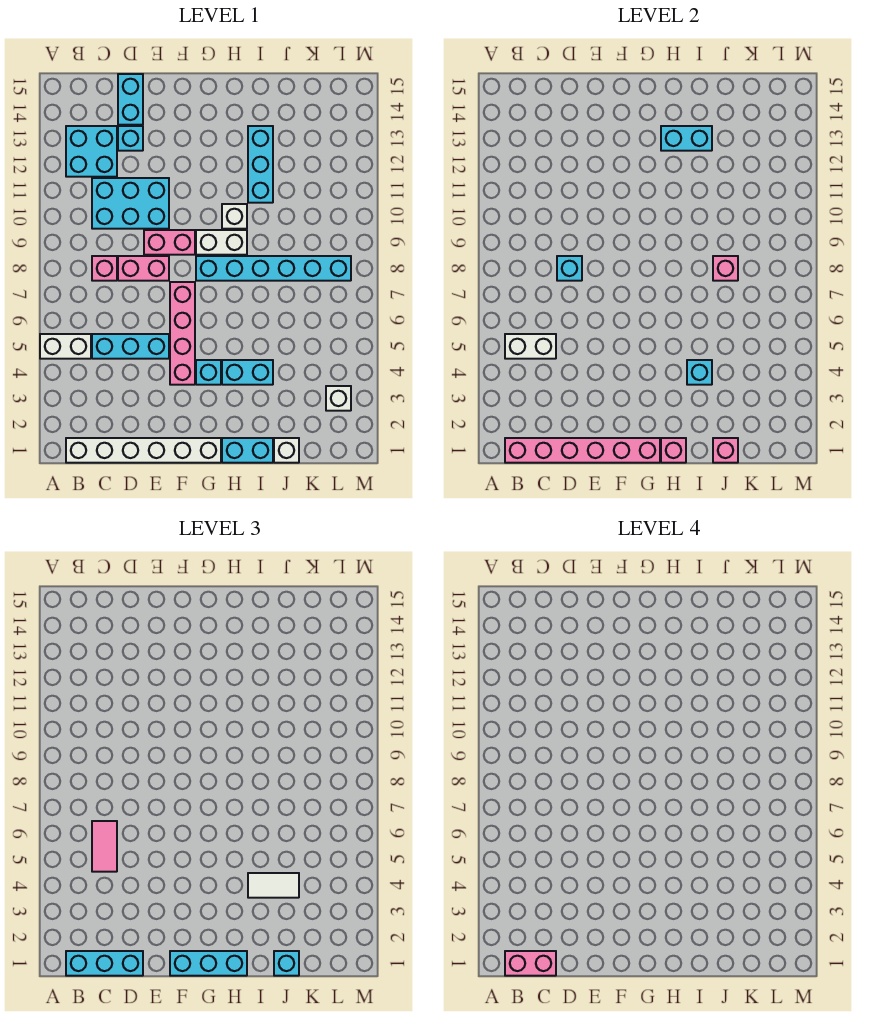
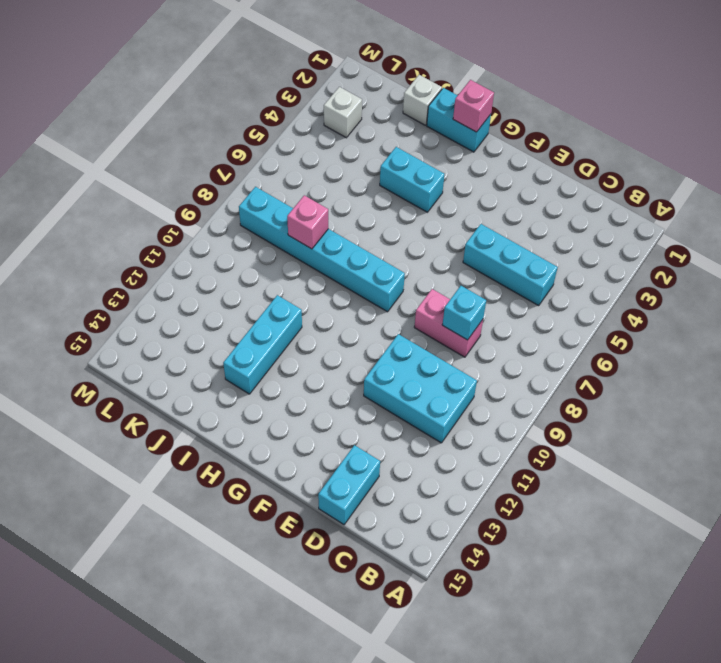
none -> white 1x2 brick [40,334,91,359]
none -> white 1x6 brick [66,438,221,463]
none -> cyan 2x2 brick [66,126,117,177]
none -> pink 1x1 brick [92,256,117,281]

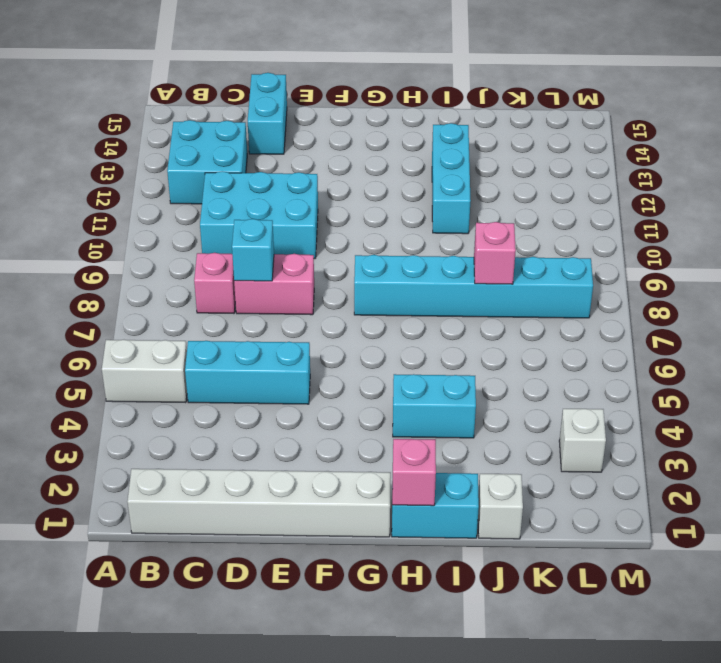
none -> cyan 1x1 brick [118,126,143,151]
none -> pink 1x2 brick [144,230,195,255]
none -> pink 1x4 brick [170,282,195,385]
none -> cyan 1x1 brick [196,360,221,385]

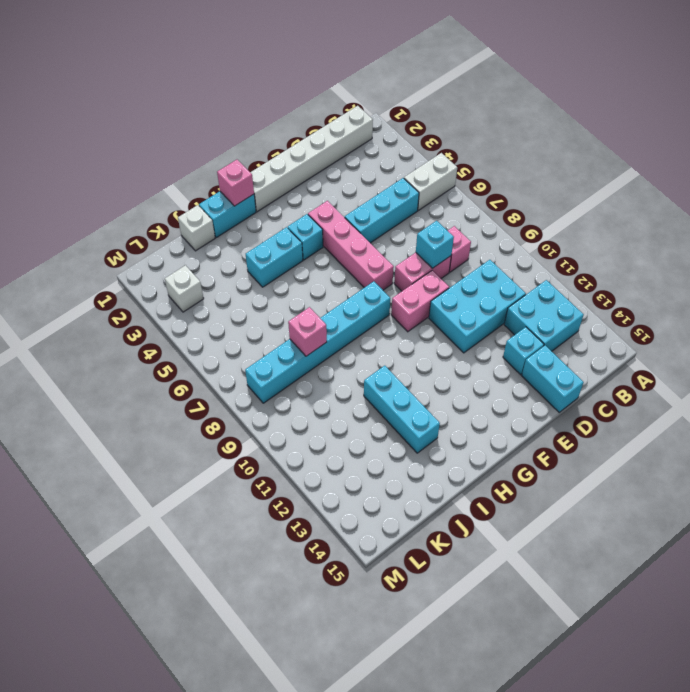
none -> white 1x2 brick [196,230,247,255]
none -> white 1x1 brick [222,204,247,229]
none -> pink 1x6 brick [505,438,660,463]
none -> white 1x2 brick [505,334,556,359]

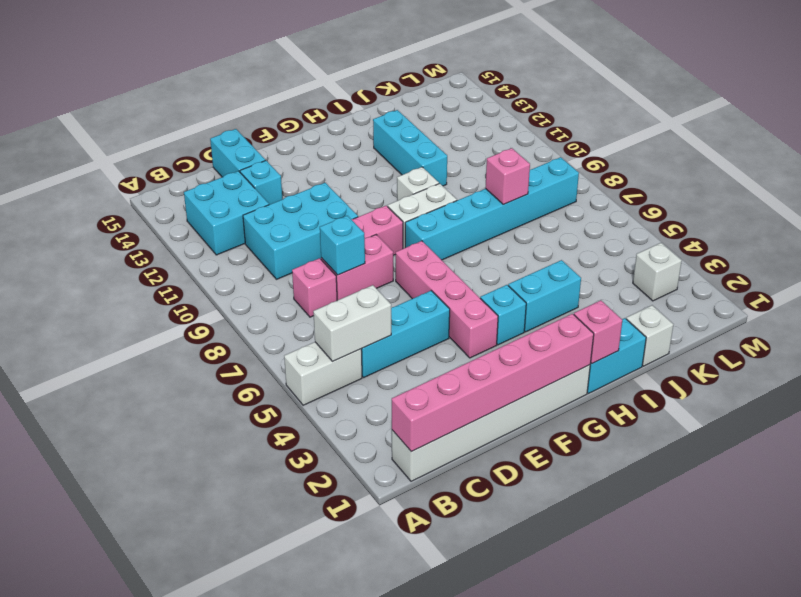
none -> cyan 1x2 brick [661,126,712,151]
none -> cyan 1x1 brick [687,360,712,385]
none -> pink 1x1 brick [713,438,738,463]
none -> cyan 1x3 brick [66,951,143,976]

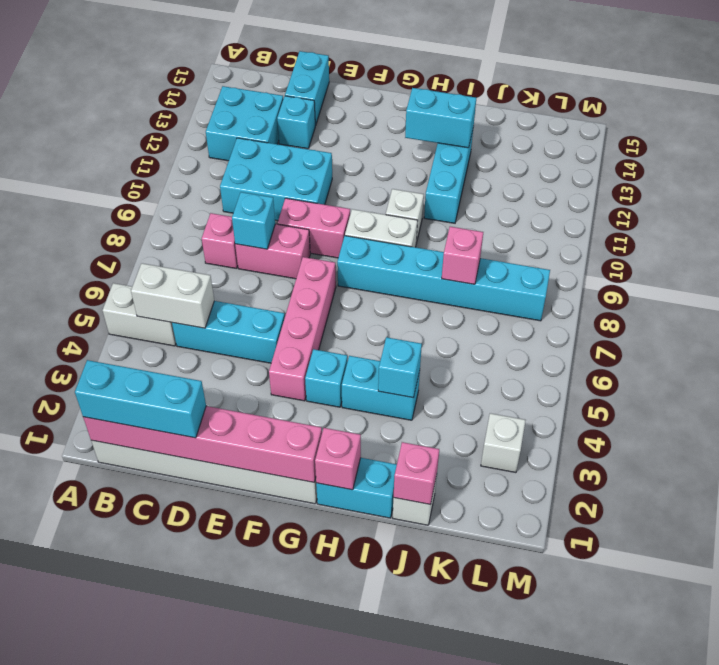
none -> pink 1x2 tile [92,821,117,872]
none -> cyan 1x3 brick [170,951,247,976]
none -> white 1x2 tile [248,873,299,898]
none -> cyan 1x1 brick [274,951,299,976]

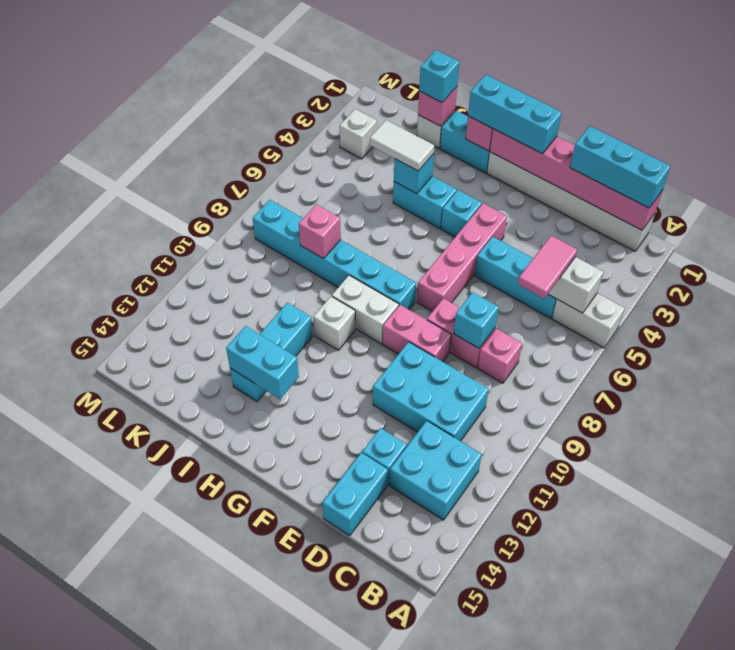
none -> pink 1x2 brick [505,951,556,976]

